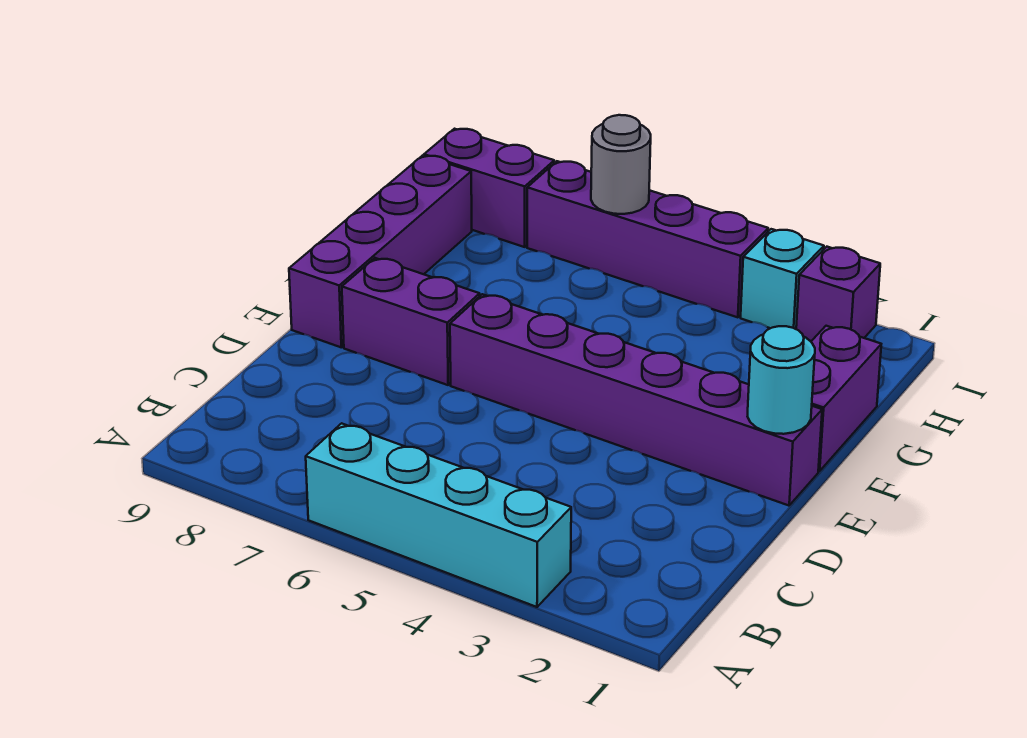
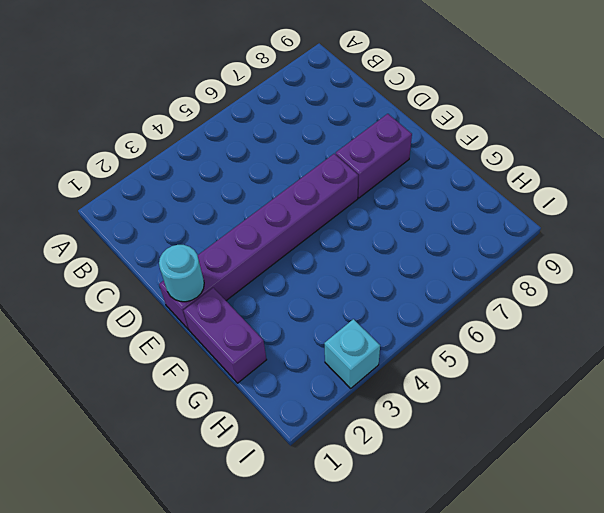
none -> cyan 1x4 brick [306,423,571,607]
none -> purple 1x4 brick [289,156,472,347]

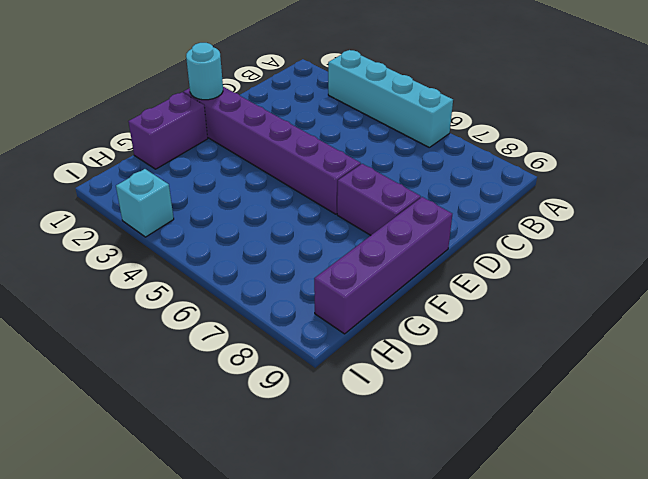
none -> purple 1x1 brick [796,247,880,341]
none -> purple 1x4 brick [527,161,768,317]

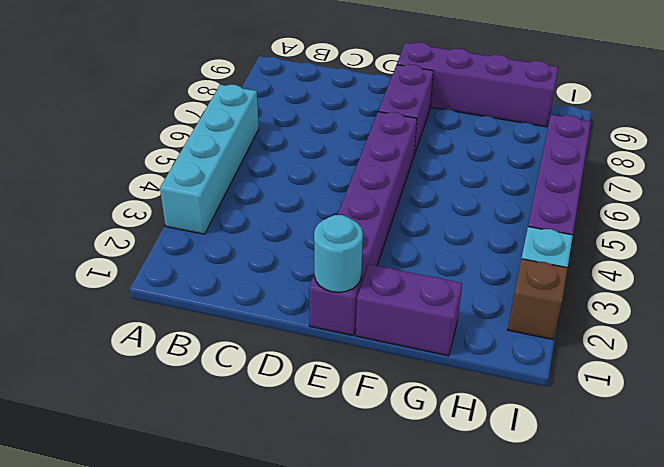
brown 1x1 brick [508,259,568,340] -> purple 1x1 brick [796,247,880,341]
none -> purple 1x2 brick [424,129,554,247]
none -> grey 1x1 round brick [591,115,651,214]

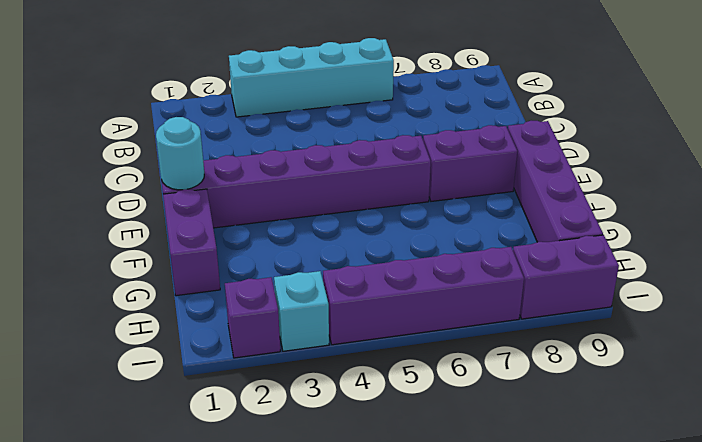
none -> grey 1x1 round brick [591,115,651,214]

